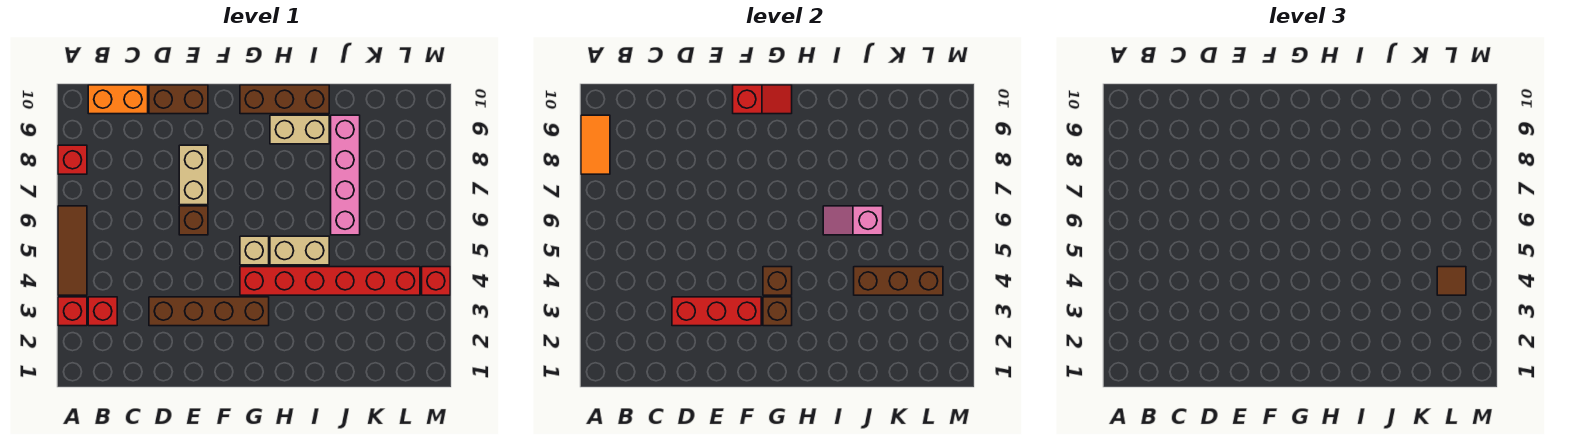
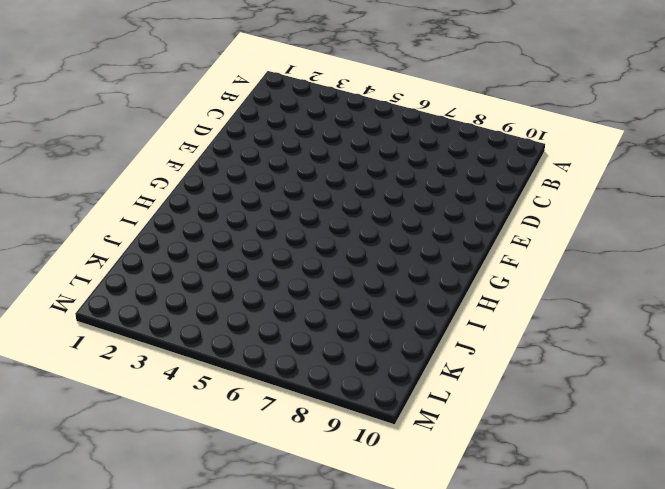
none -> red 1x1 brick [58,297,87,326]
none -> brown 1x3 tile [58,206,87,295]
none -> red 1x1 brick [58,145,87,174]

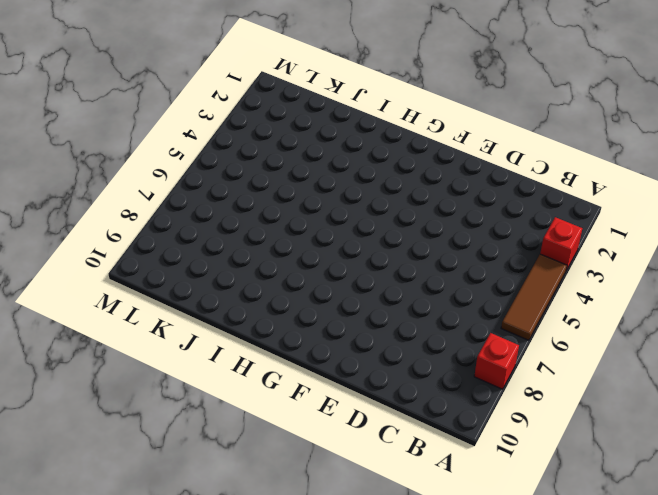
none -> red 1x1 brick [88,297,117,326]
none -> orange 1x2 brick [88,85,148,114]
none -> brown 1x4 brick [149,297,269,326]

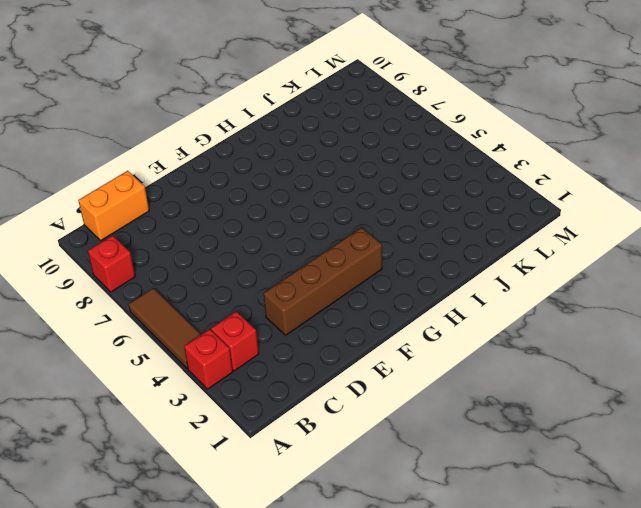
none -> brown 1x2 brick [149,85,208,114]
none -> brown 1x1 brick [179,206,208,235]
none -> tan 1x2 brick [179,145,208,205]

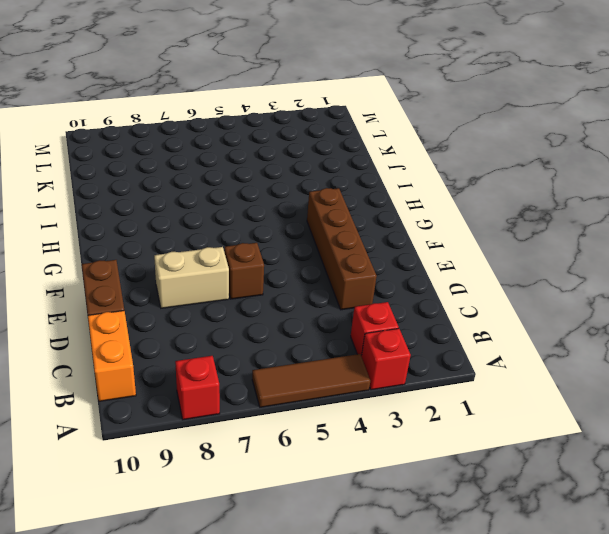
none -> red 1x6 brick [240,267,420,295]
none -> tan 1x1 brick [240,236,269,265]
none -> brown 1x3 brick [240,85,329,114]

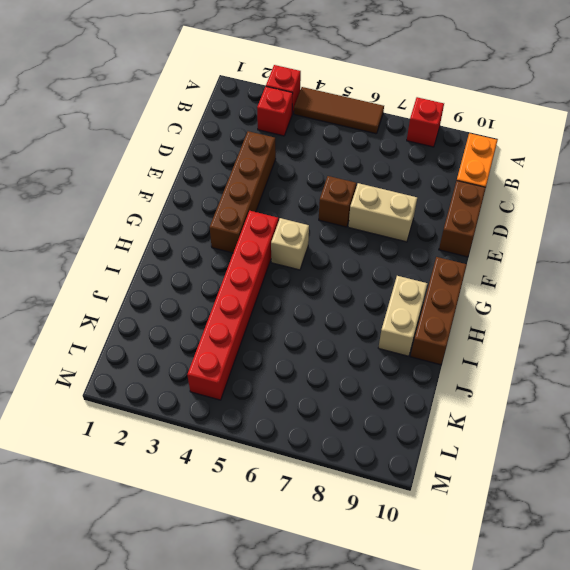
none -> tan 1x2 brick [270,236,329,265]
none -> pink 1x4 brick [331,115,360,235]
none -> red 1x1 brick [422,267,450,295]

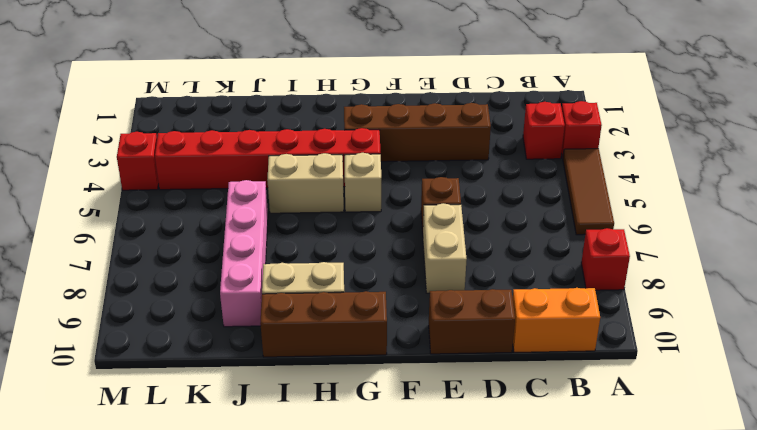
none -> orange 1x2 tile [581,115,610,174]
none -> red 1x3 brick [672,297,761,326]
none -> red 1x2 slope [733,85,792,114]

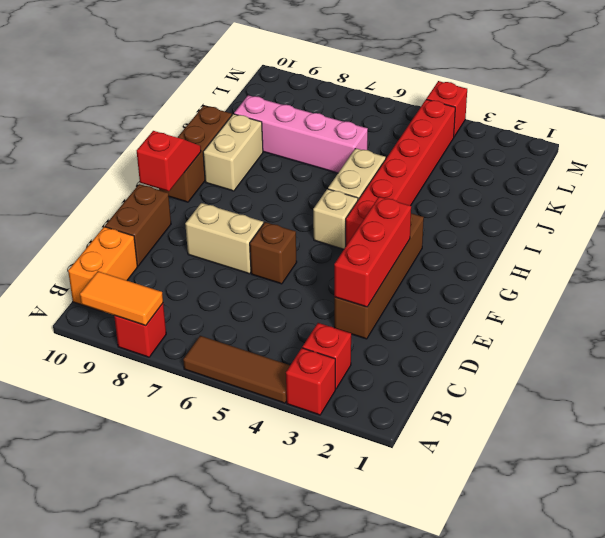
none -> brown 1x1 brick [763,297,792,326]
none -> brown 1x1 brick [763,267,792,295]
none -> pink 1x2 slope [823,206,883,235]

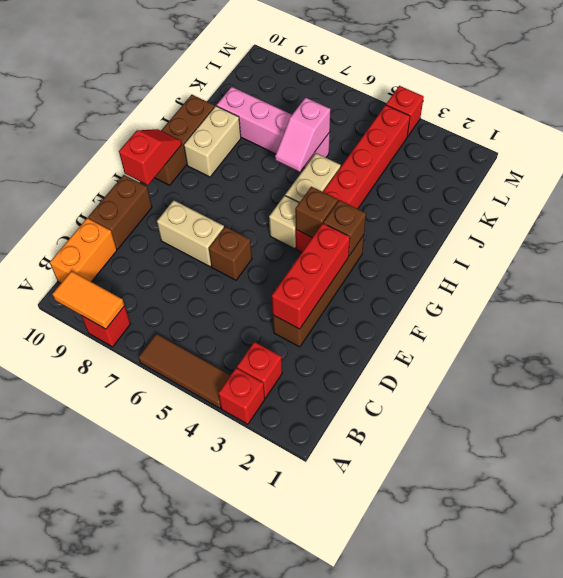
none -> brown 1x3 brick [854,267,943,295]
none -> brown 1x1 tile [1437,267,1466,295]

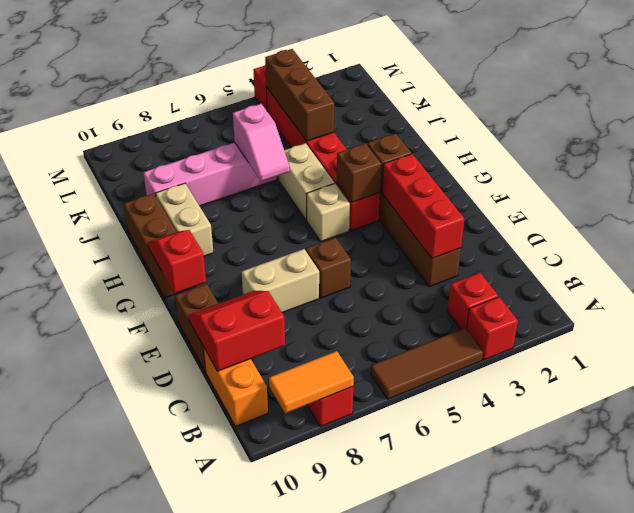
red 2x2 slope [188,290,285,371] -> none
none -> brown 1x1 tile [1437,267,1466,295]

